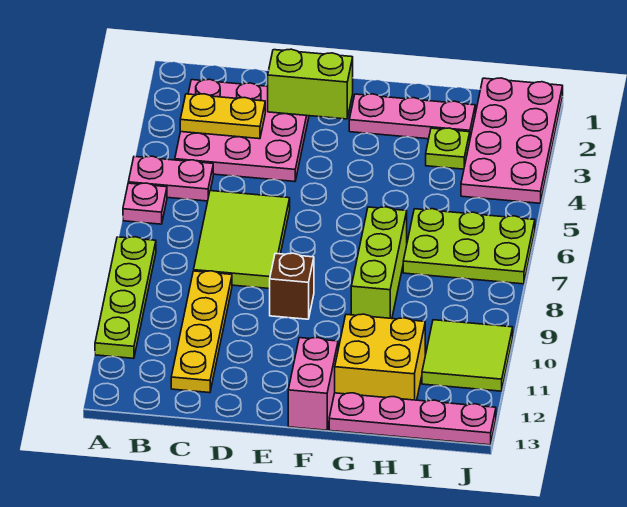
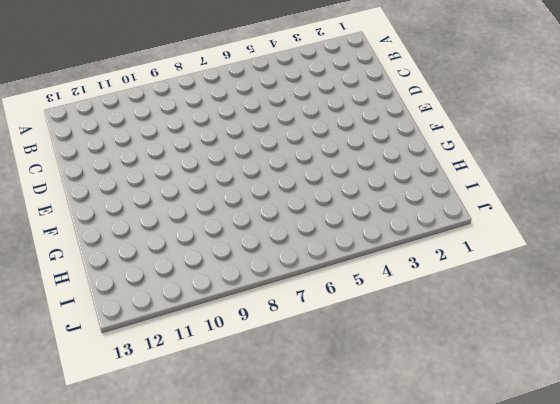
none -> pink 1x2 plate [128,156,213,201]
none -> pink 1x1 plate [123,183,167,224]
none -> lime 1x4 plate [95,237,156,358]

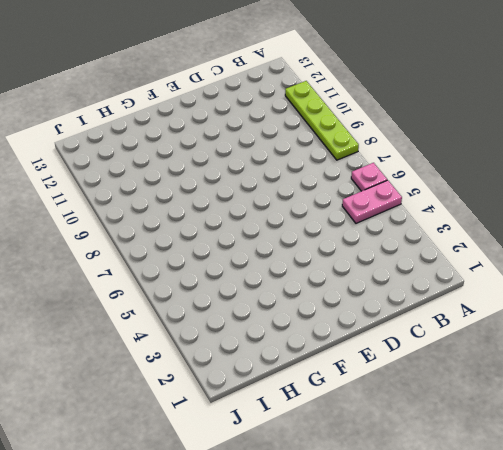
none -> pink 3x3 plate [175,79,309,182]
none -> lime 2x3 tile [194,191,290,289]
none -> yellow 1x4 plate [171,271,232,393]

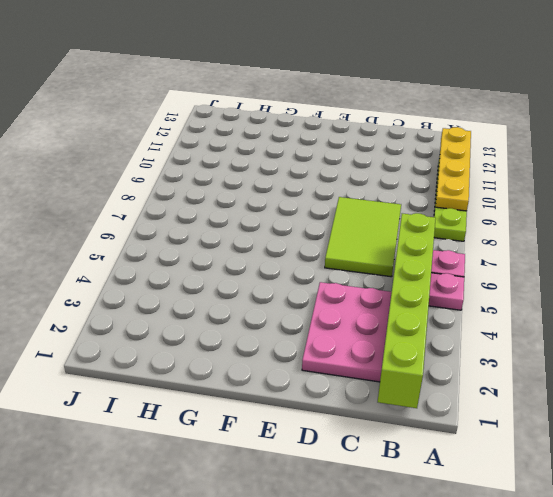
yellow 1x4 plate [436,127,471,211] -> yellow 1x4 plate moved to [171,271,232,393]
lime 1x6 brick [378,213,436,408] -> yellow 1x2 plate [180,94,265,139]
none -> brown 1x1 brick [270,253,314,319]
none -> pink 1x3 plate [349,94,475,139]
none -> pink 1x2 brick [288,338,338,430]

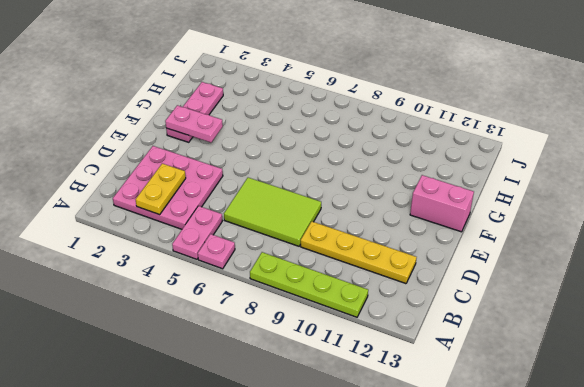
pink 1x2 plate [165,105,223,142] -> none
none -> brown 1x1 brick [270,253,314,319]
none -> lime 1x3 brick [351,207,407,319]
none -> yellow 2x2 brick [335,314,425,400]

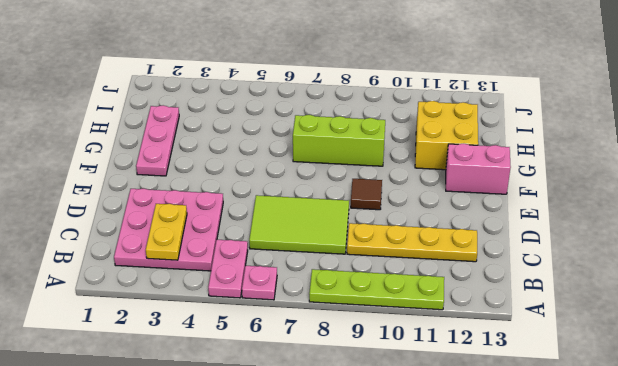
brown 1x1 tile [351,179,382,210] -> brown 1x1 brick [270,253,314,319]
none -> pink 1x4 plate [329,393,496,445]
none -> lime 1x1 plate [426,128,470,169]
none -> lime 2x3 plate [403,209,535,284]

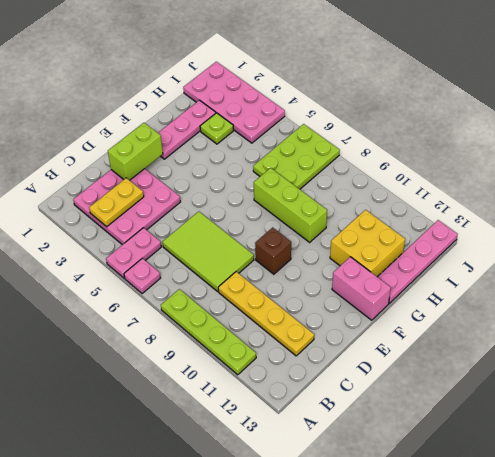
none -> lime 2x2 tile [422,320,513,391]

